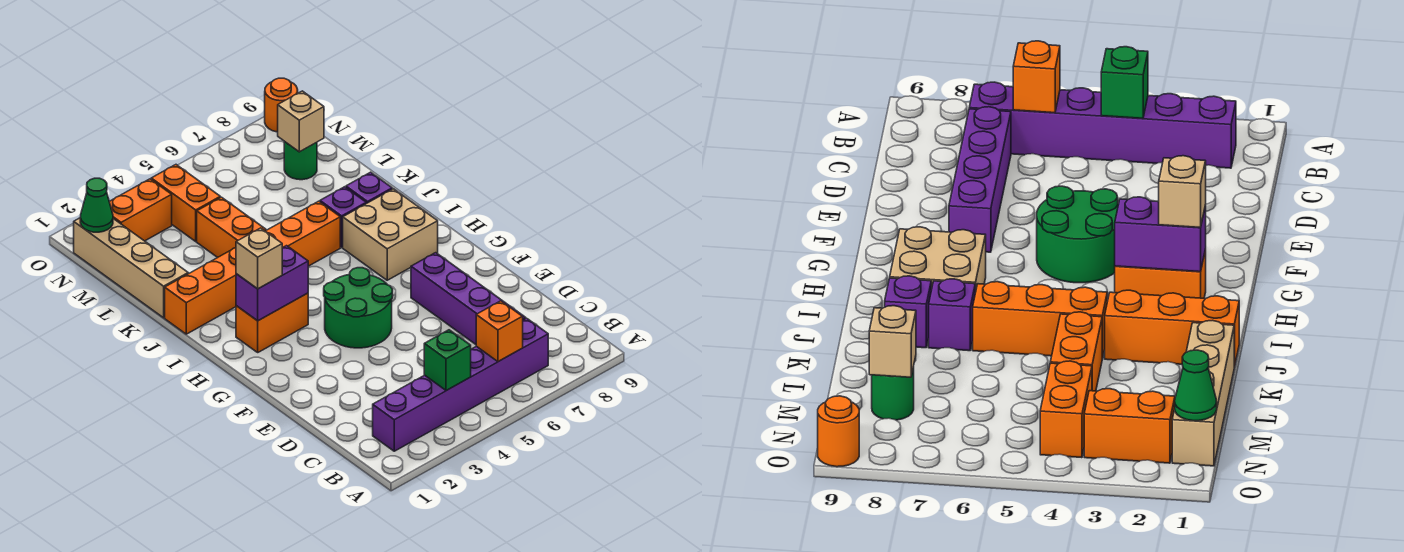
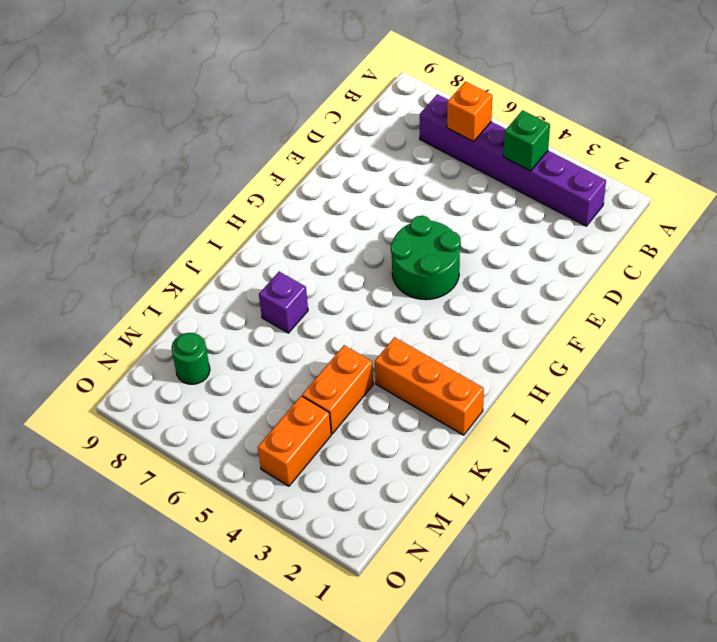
none -> purple 1x4 brick [411,253,526,344]
none -> orange 1x2 brick [236,293,308,352]
none -> tan 2x2 brick [343,189,438,280]

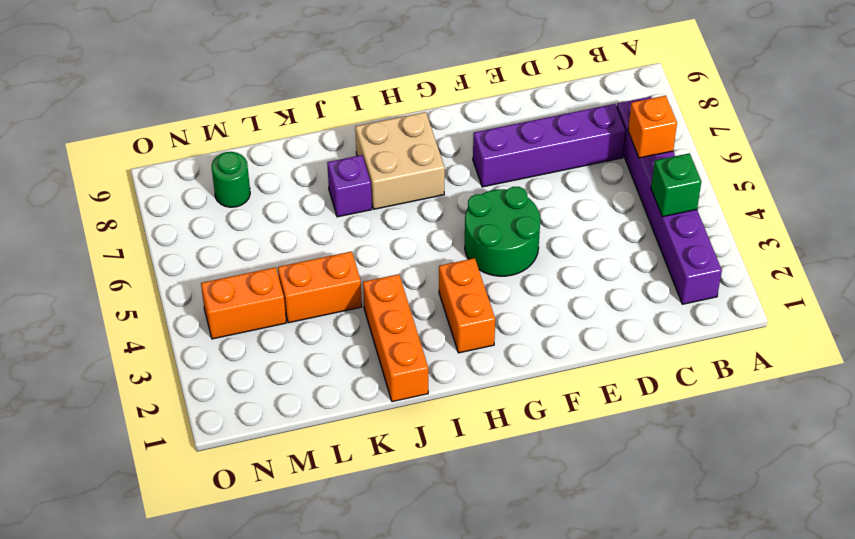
none -> orange 1x3 brick [266,201,340,266]
none -> purple 1x1 brick [346,172,392,203]
none -> tan 1x4 brick [74,218,188,318]

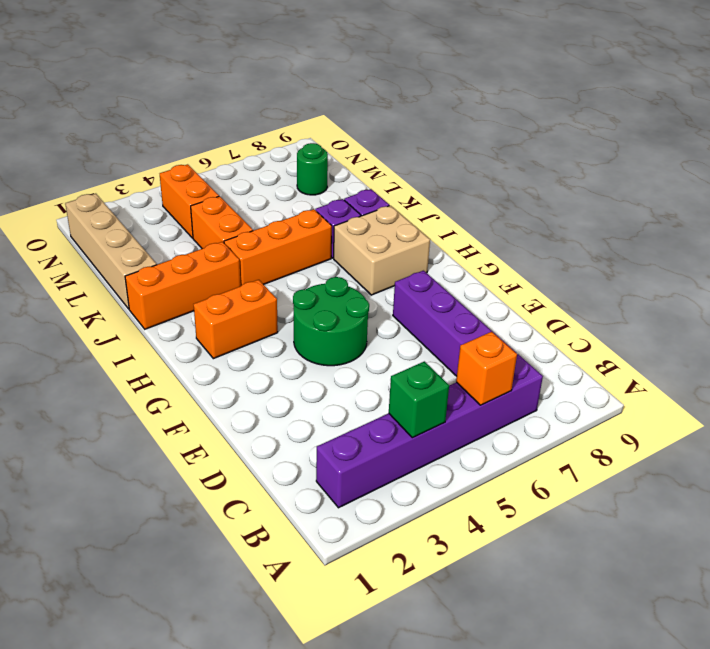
none -> orange 1x2 brick [109,179,172,241]
none -> orange 1x1 round brick [265,78,298,132]
none -> purple 1x2 brick [236,246,308,321]

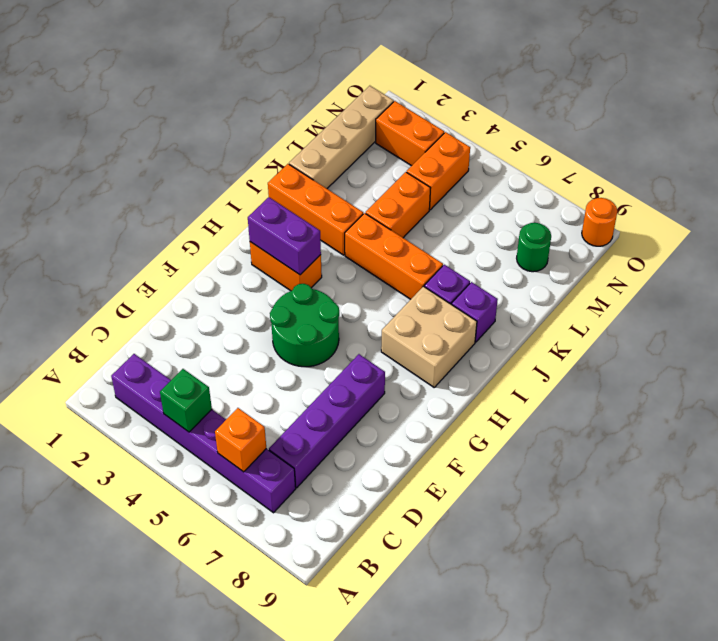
none -> tan 1x1 brick [278,91,324,152]
none -> green 1x1 cone [80,178,113,232]
none -> tan 1x1 brick [236,228,282,289]

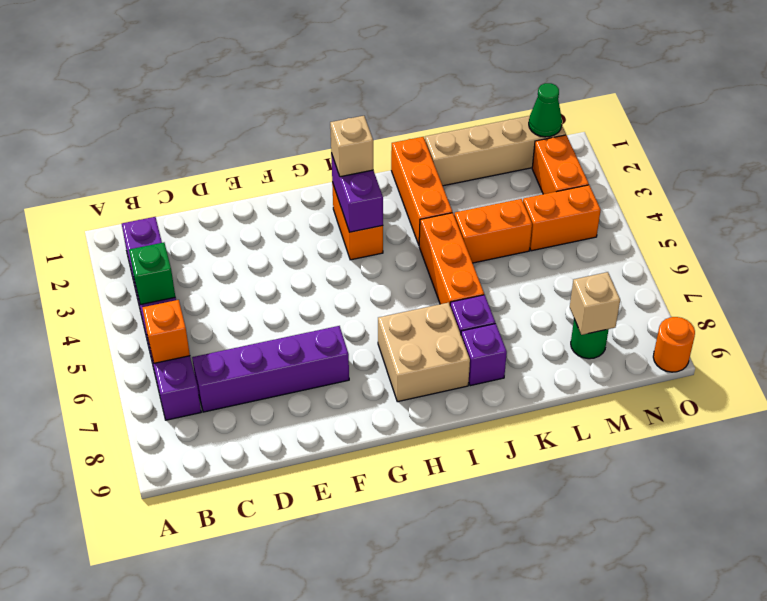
none -> green 2x2 round brick [324,268,393,348]

